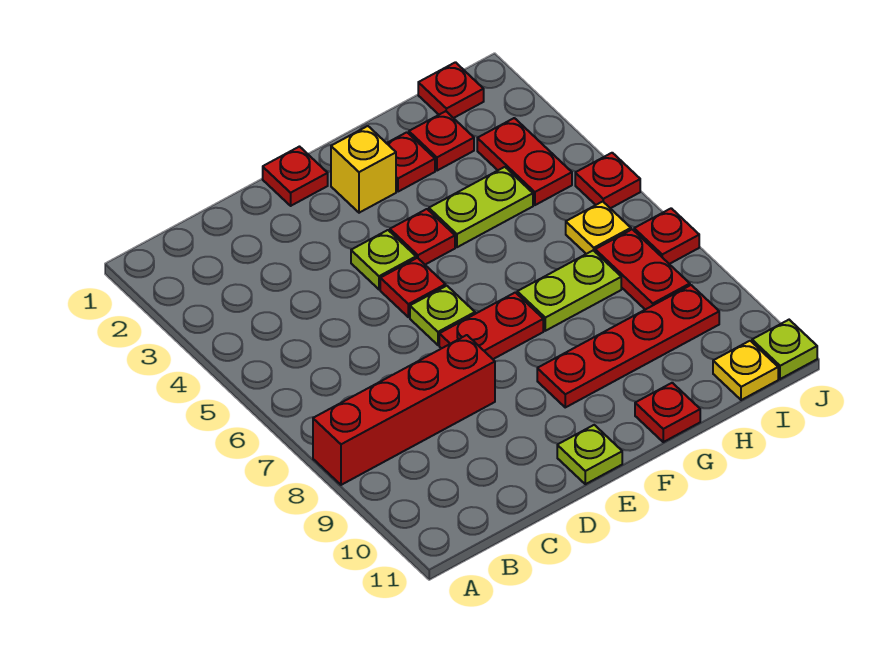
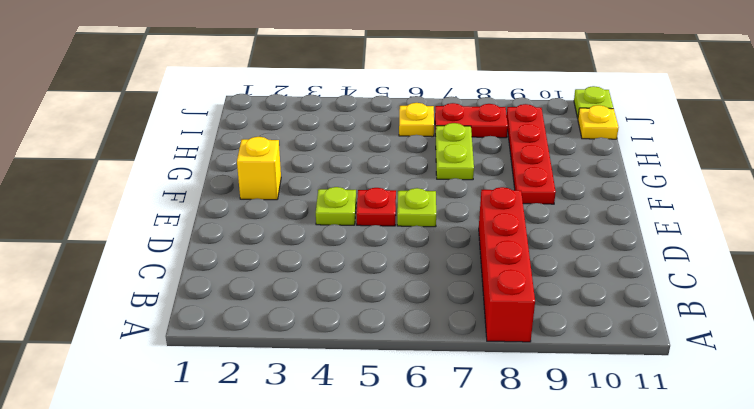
none -> red 1x1 plate [263,147,328,206]
none -> red 1x2 plate [439,292,543,359]
none -> lime 1x1 plate [557,425,622,484]

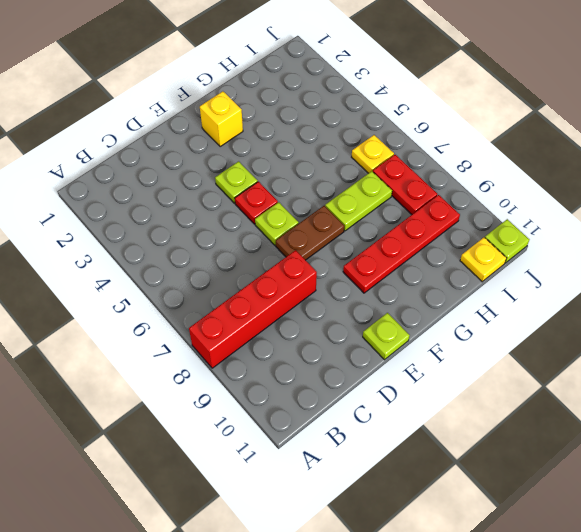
brown 1x2 plate [276,206,344,260] -> red 1x2 plate [439,292,543,359]
none -> red 1x1 plate [263,147,328,206]
none -> red 1x1 plate [390,209,455,265]
none -> red 1x1 plate [387,132,435,192]

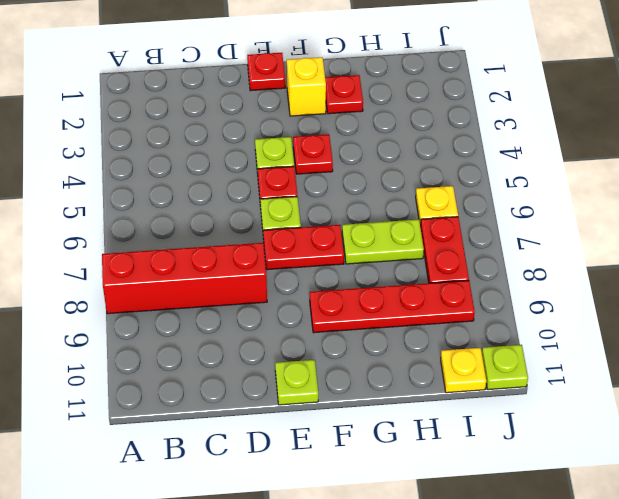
none -> lime 1x2 plate [429,167,533,247]
none -> red 1x1 plate [635,383,700,442]
none -> red 1x1 plate [409,111,474,171]

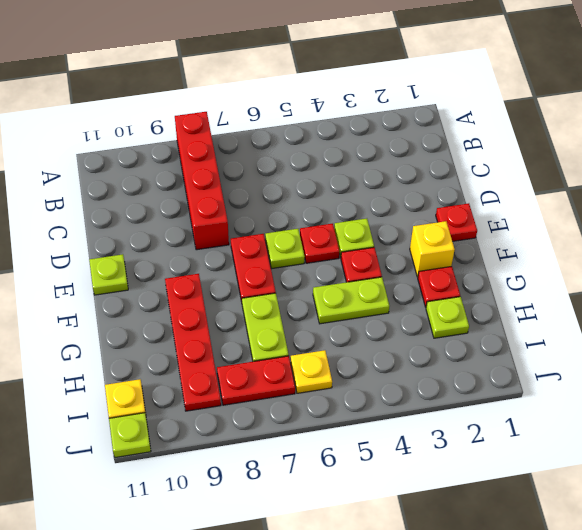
lime 1x2 plate [313,277,389,324] -> lime 1x2 plate turned to [429,167,533,247]
lime 1x1 plate [426,297,469,338] -> red 1x1 plate [409,111,474,171]
none -> red 1x1 plate [635,383,700,442]
none -> red 1x1 plate [418,62,484,118]
none -> red 1x2 plate [477,118,572,205]

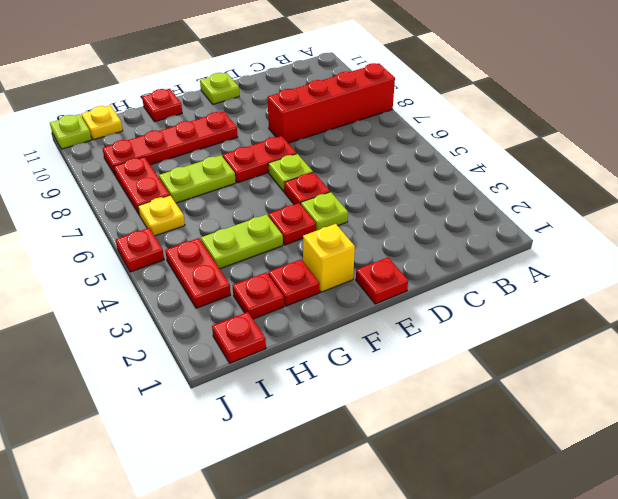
none -> red 1x1 plate [634,208,699,264]

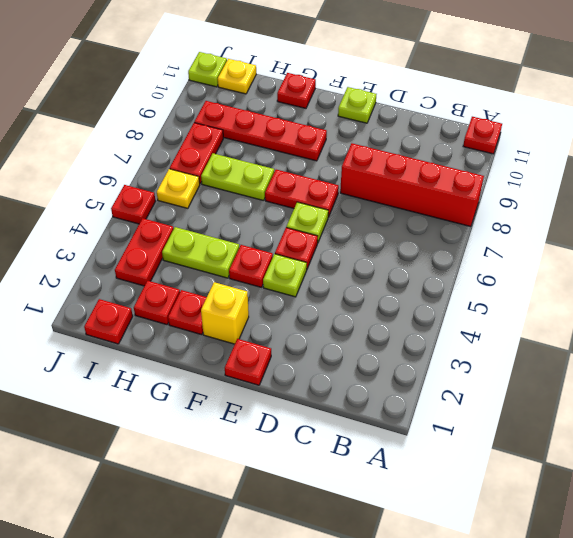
red 1x1 plate [463,117,502,154] -> red 1x1 plate moved to [634,208,699,264]

